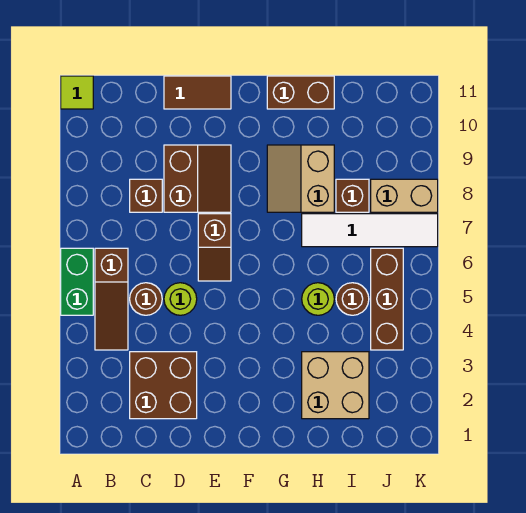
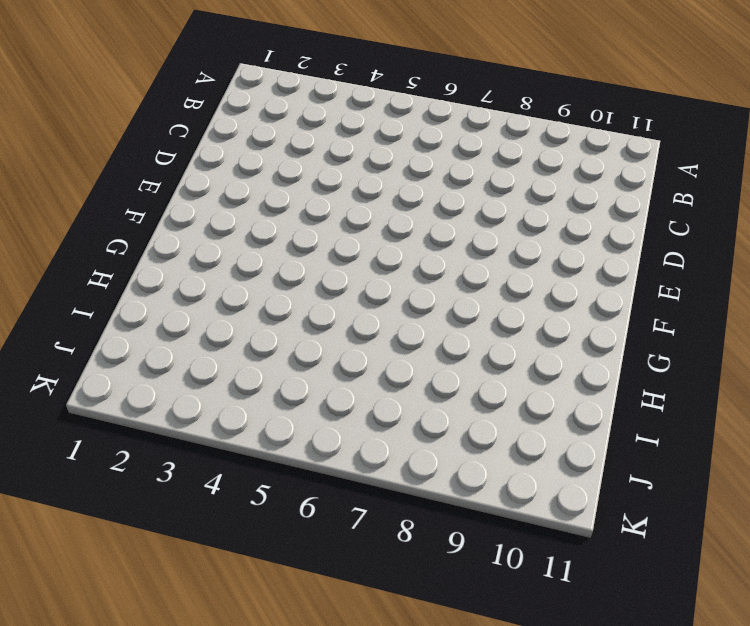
none -> green 1x2 brick [61,248,93,315]
none -> lime 1x1 tile [61,76,93,109]
none -> brown 1x3 slope [95,248,128,350]

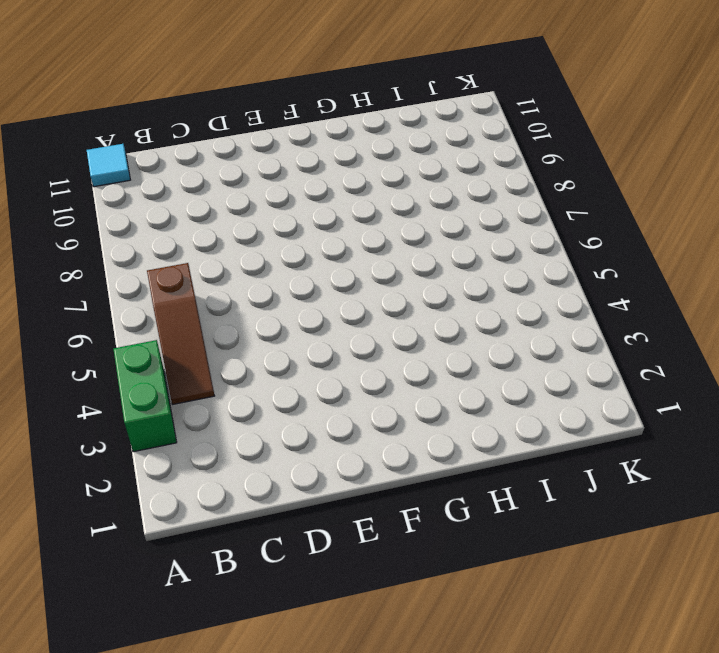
green 1x2 brick [114,340,177,452] -> green 1x2 brick moved to [61,248,93,315]
cyan 1x1 tile [87,144,130,187] -> lime 1x1 tile [61,76,93,109]
none -> brown 2x2 brick [130,352,197,419]
none -> brown 1x1 round brick [130,283,162,315]
none -> brown 1x1 brick [130,179,162,212]

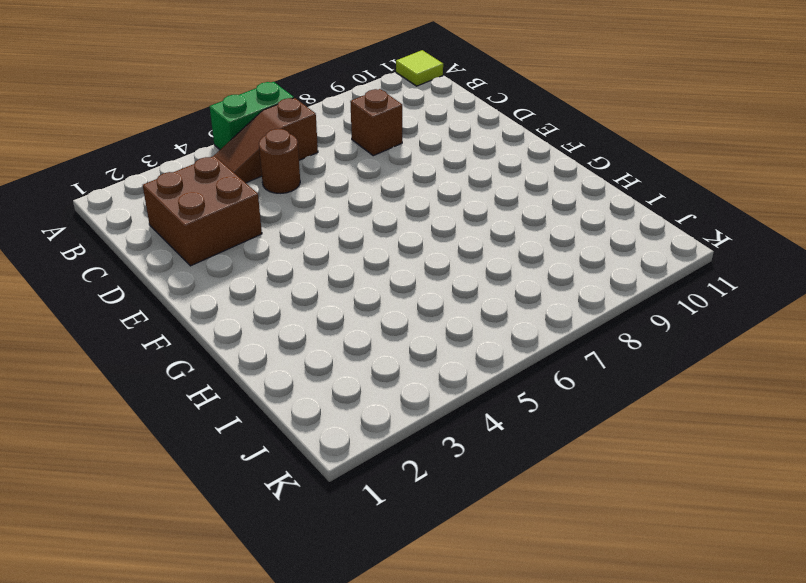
none -> lime 1x1 round brick [164,283,197,315]
none -> brown 2x2 slope [164,145,231,212]
none -> brown 1x2 tile [164,76,231,109]

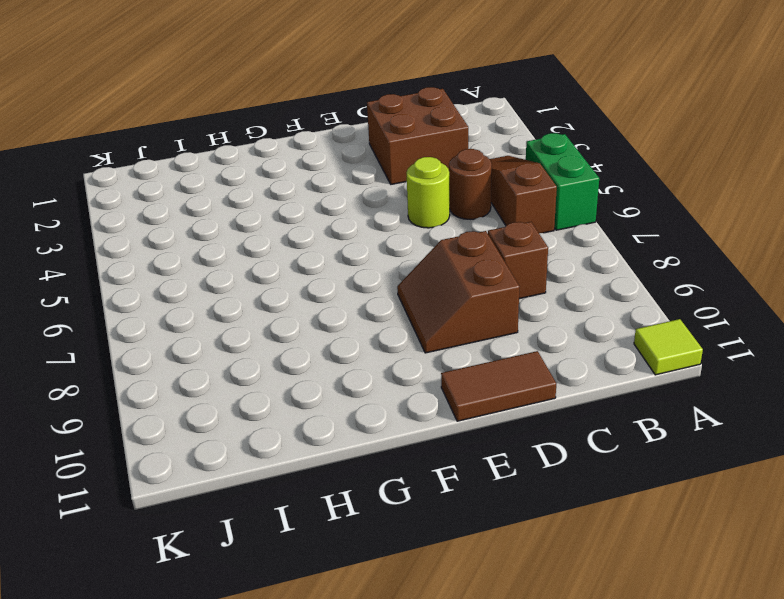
none -> brown 1x2 slope [198,214,231,281]
none -> tan 2x2 slope [267,145,334,212]
none -> brown 1x2 brick [267,76,334,109]

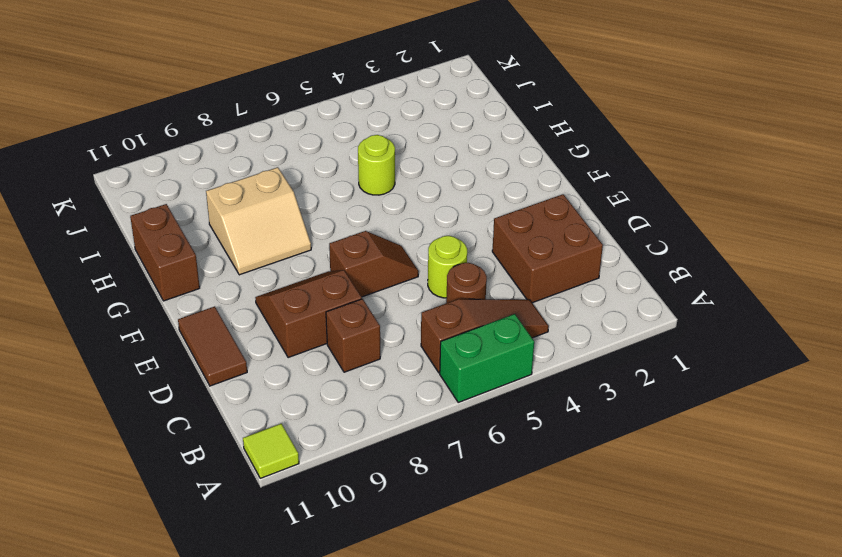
none -> tan 2x2 brick [302,352,369,419]
none -> white 1x4 tile [302,214,438,247]
none -> brown 1x1 round brick [336,283,369,315]

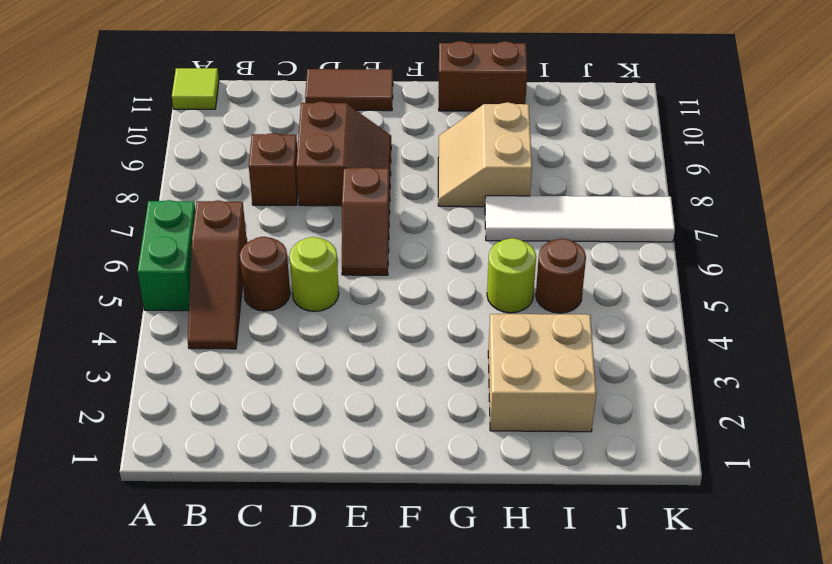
none -> brown 2x2 brick [130,352,197,419]
none -> brown 1x1 brick [336,179,369,212]
none -> brown 1x3 brick [371,248,403,350]

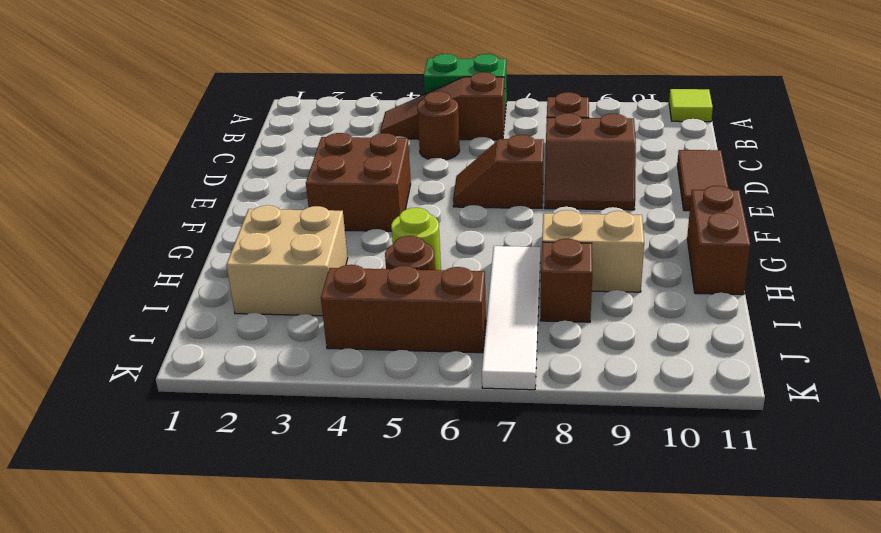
brown 2x2 brick [306,133,411,231] -> brown 2x2 brick moved to [130,352,197,419]
none -> lime 1x1 round brick [164,283,197,315]
none -> tan 1x2 brick [371,179,438,212]

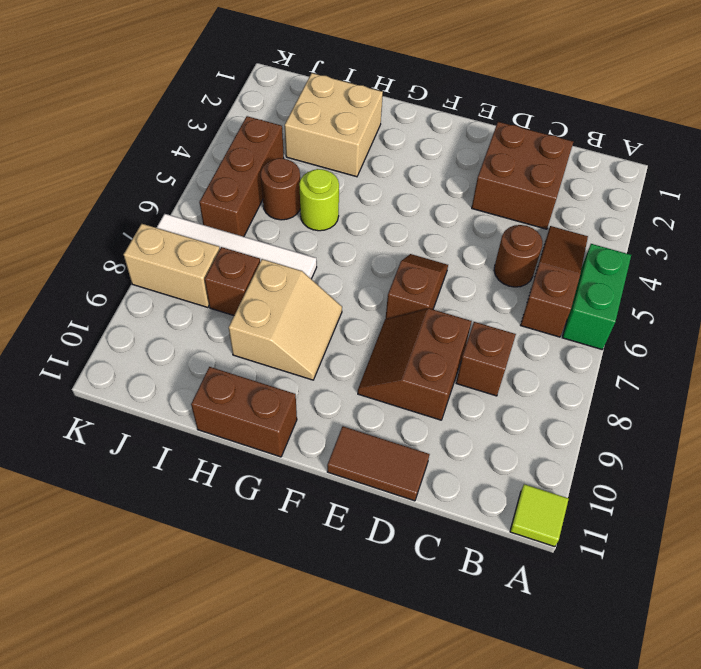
none -> lime 1x1 round brick [164,283,197,315]

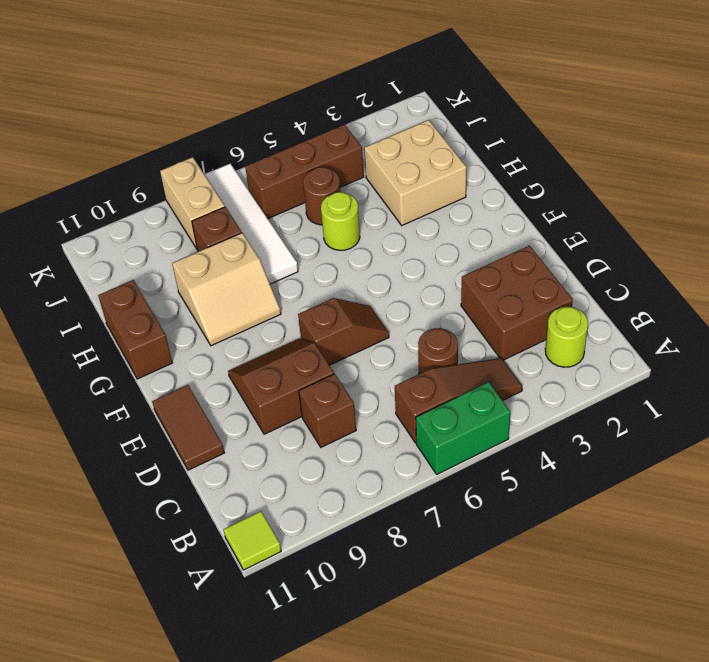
lime 1x1 round brick [545,307,588,367] -> lime 1x1 round brick moved to [164,283,197,315]

